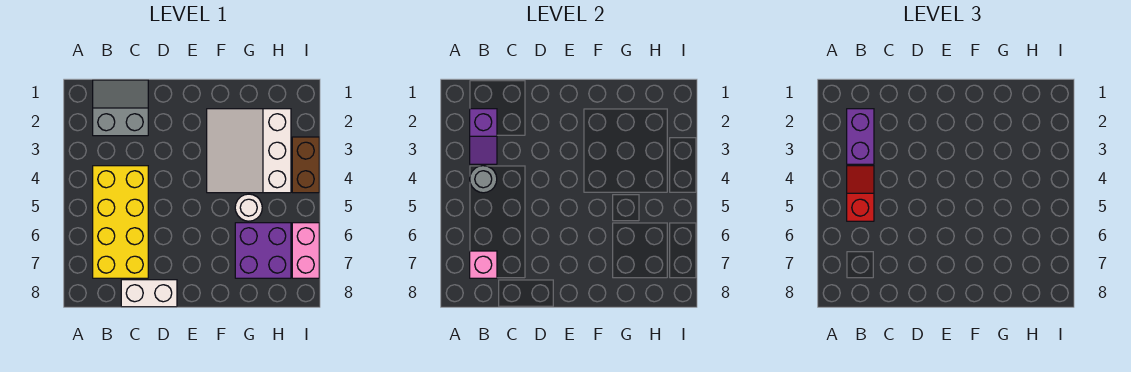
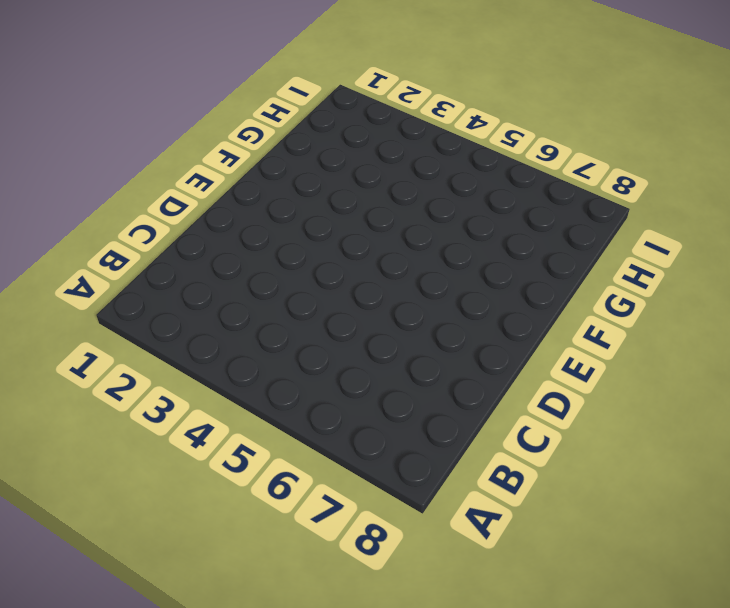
none -> grey 2x2 slope [93,80,148,136]
none -> yellow 2x4 brick [93,166,148,278]
none -> white 1x2 brick [121,280,177,307]

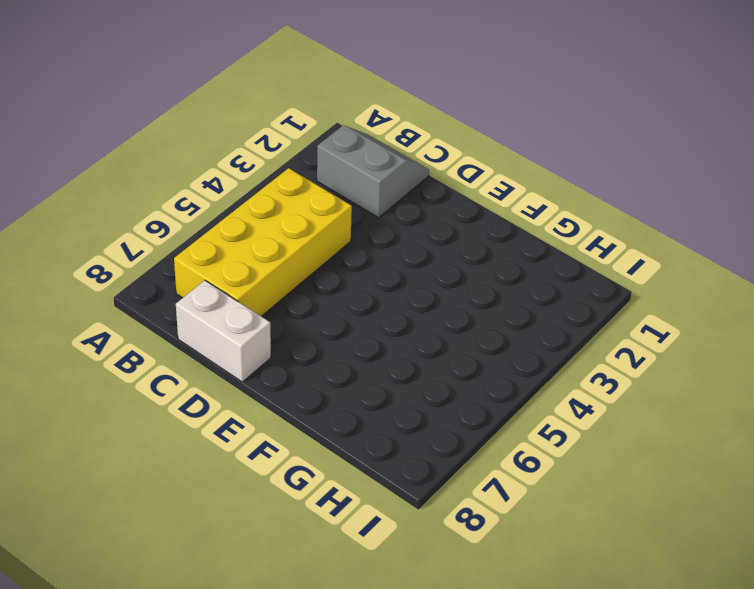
none -> white 3x3 slope [207,109,291,193]
none -> white 1x1 round brick [235,194,262,221]
none -> purple 2x2 brick [235,223,291,278]

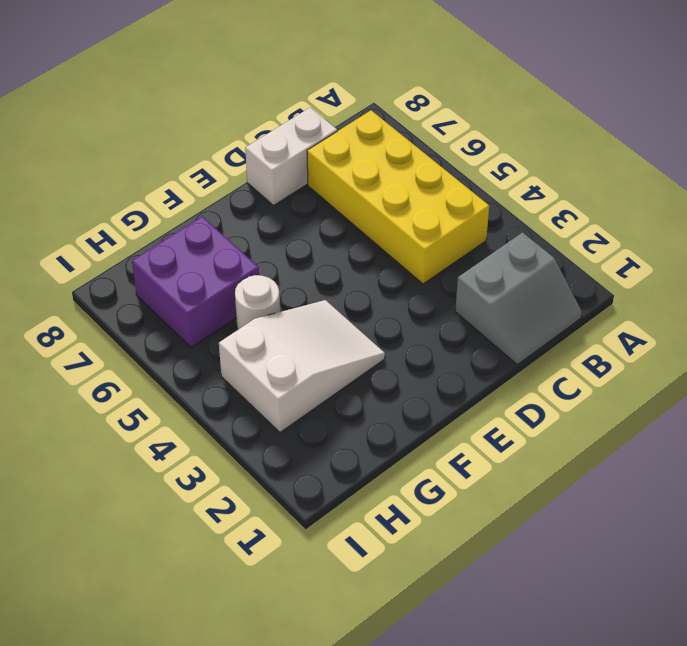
white 2x3 slope [219,300,385,432] -> white 3x3 slope [207,109,291,193]
none -> brown 1x2 brick [292,137,319,193]
none -> pink 1x2 brick [292,223,319,278]
none -> purple 1x2 slope [470,109,497,164]

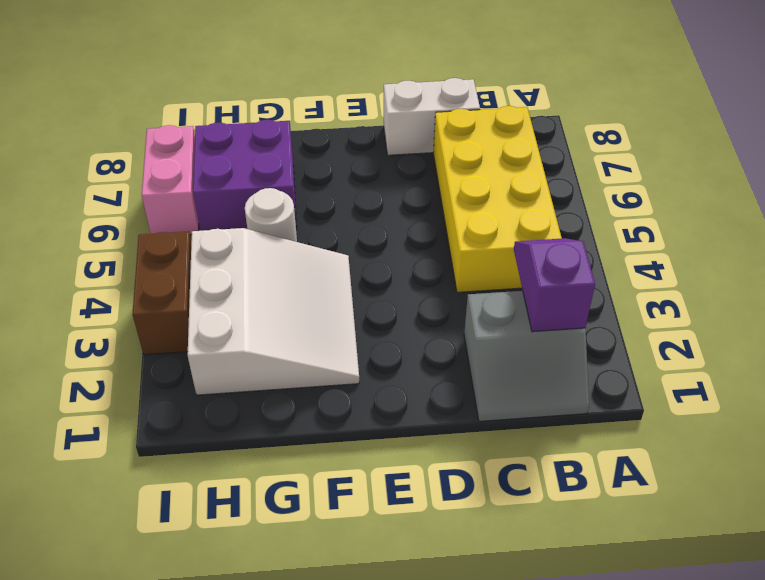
none -> grey 1x1 round brick [470,166,497,193]
none -> pink 1x1 brick [470,251,497,278]
none -> purple 1x2 brick [847,109,874,164]

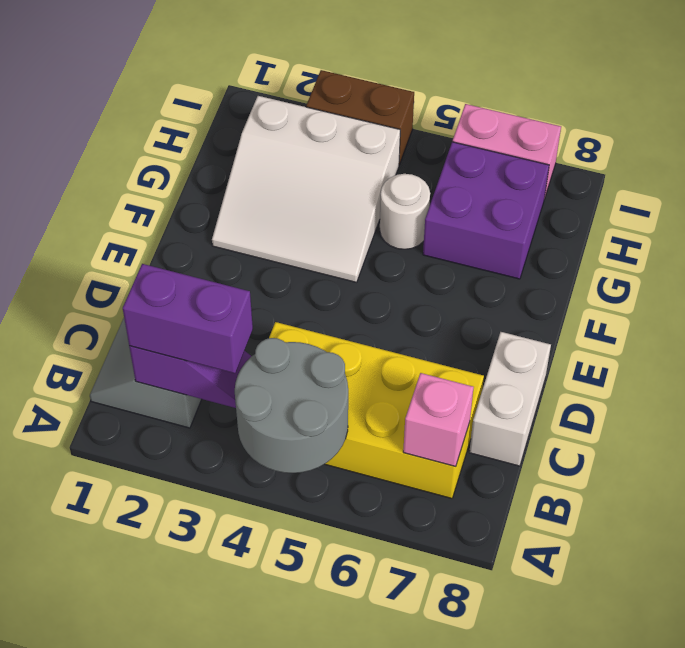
grey 2x2 round brick [235,338,348,473] -> grey 1x1 round brick [470,166,497,193]
none -> red 1x2 slope [847,166,874,221]

